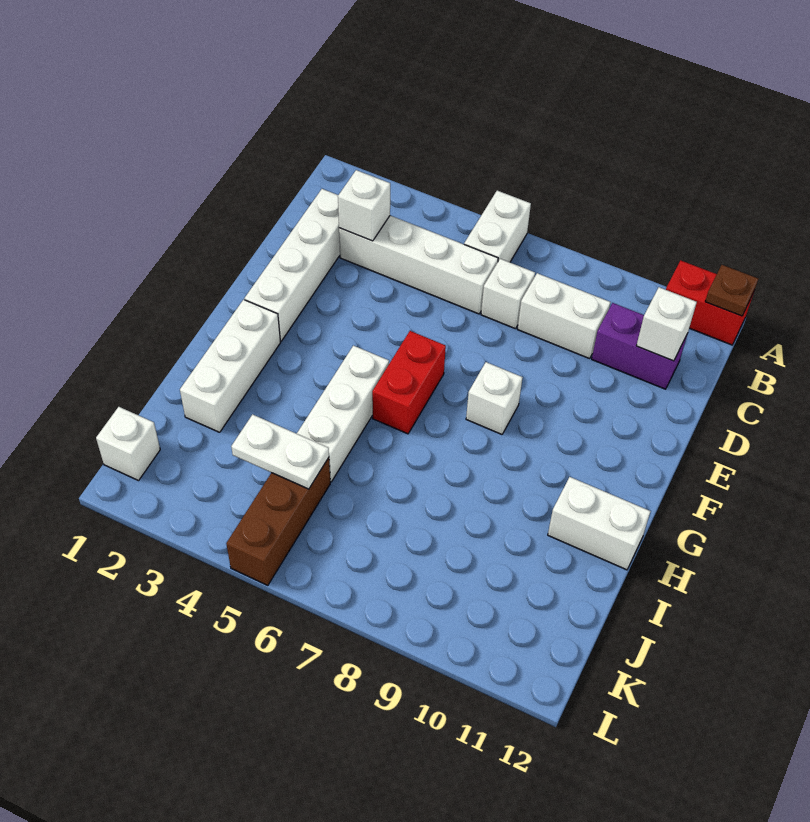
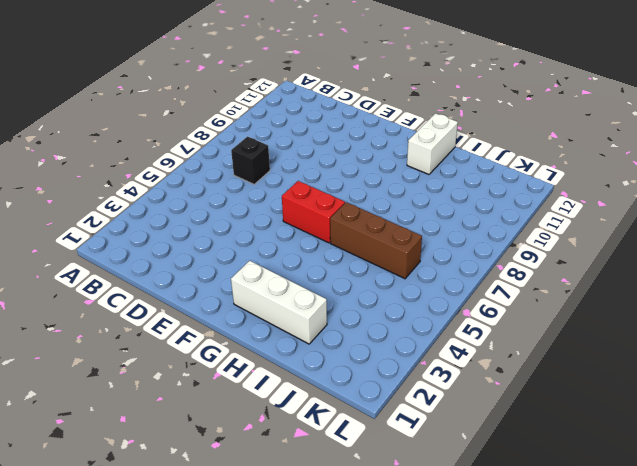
black 1x1 brick [231,137,270,184] -> white 1x1 brick [481,259,535,329]
brown 1x3 brick [330,202,422,279] -> brown 1x3 brick moved to [226,458,330,585]
none -> white 1x2 brick [464,191,531,262]
none -> red 1x2 brick [666,260,754,345]
none -> white 1x4 brick [244,189,340,341]

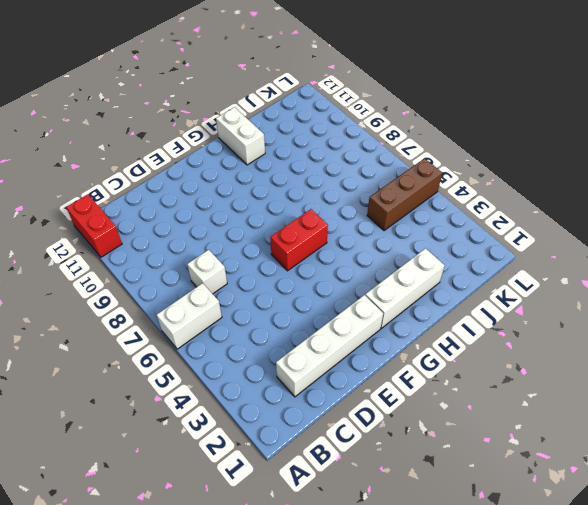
none -> white 1x4 brick [339,216,498,314]
none -> white 1x2 brick [518,273,610,359]
none -> purple 1x2 brick [592,303,687,389]

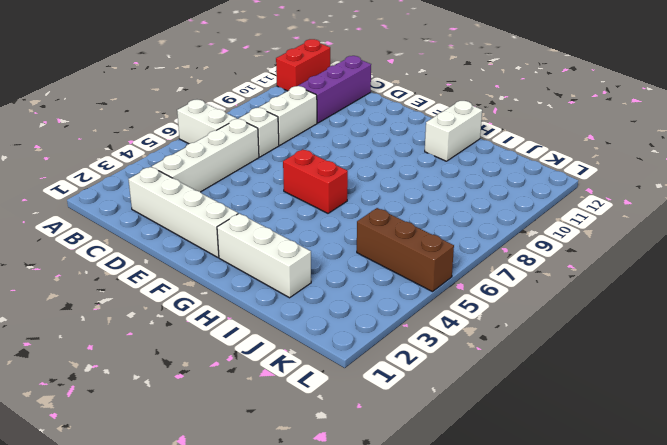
purple 1x3 brick [298,56,371,123] -> purple 1x2 brick [592,303,687,389]
none -> white 1x1 brick [466,362,523,434]
none -> white 1x3 brick [297,346,389,482]
none -> white 1x1 brick [96,407,160,481]

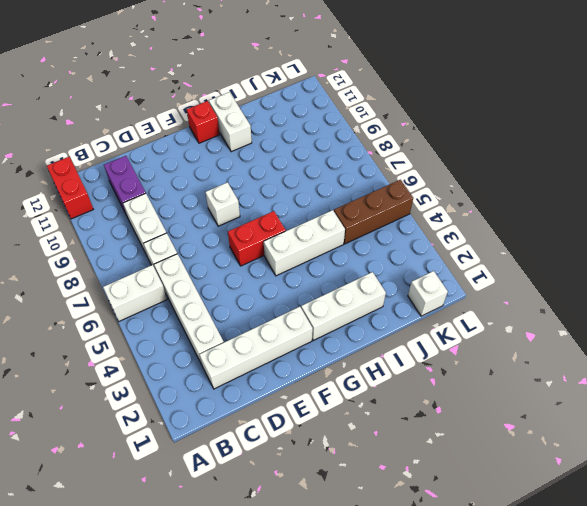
red 1x1 brick [187,101,220,143] -> none
none -> brown 1x1 plate [705,265,758,316]
none -> white 1x1 brick [338,170,390,241]
none -> white 1x1 brick [637,287,697,361]

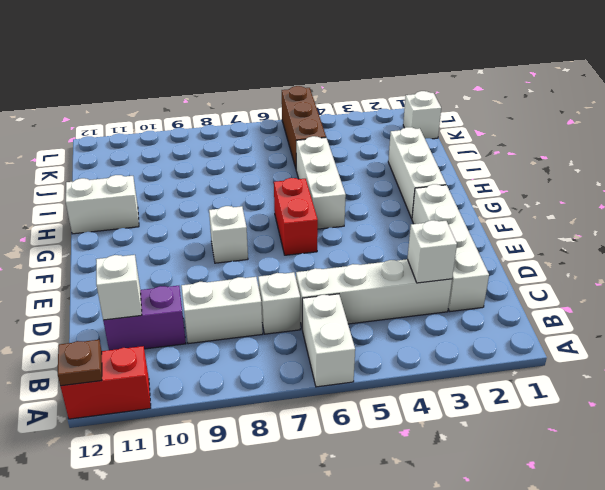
none -> white 1x2 plate [231,414,329,489]

